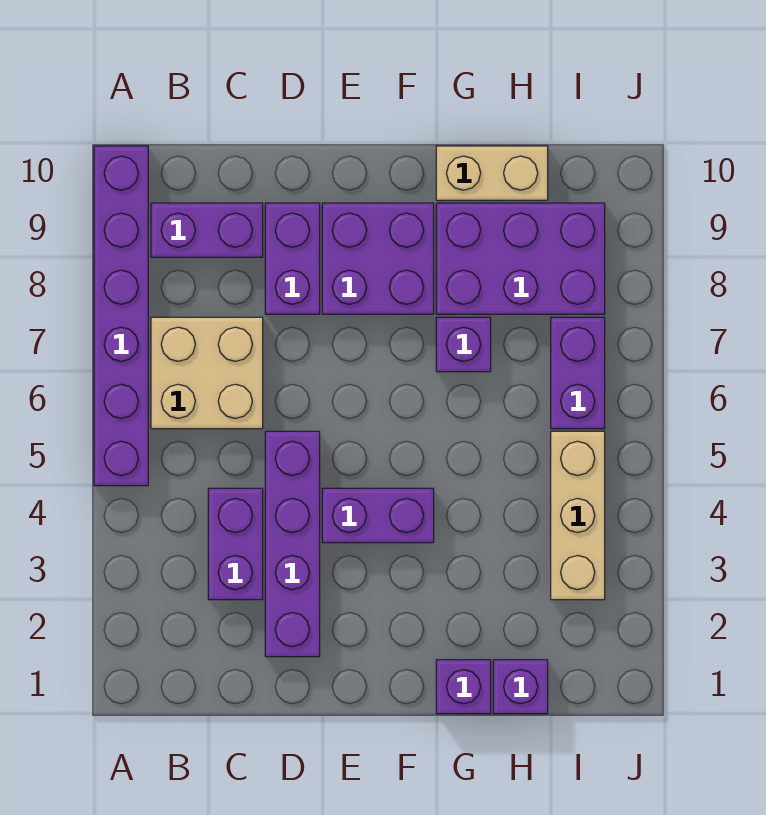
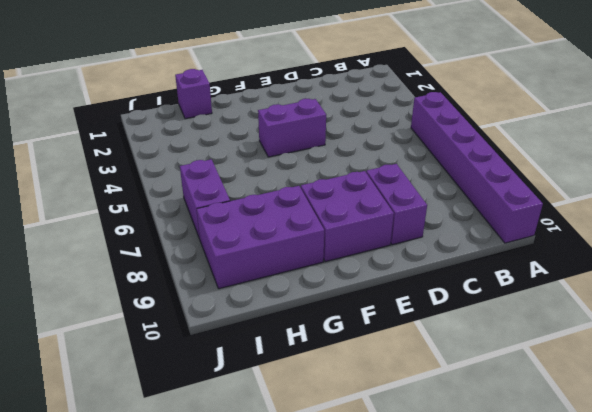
none -> tan 2x2 brick [151,317,263,429]
none -> purple 1x2 brick [151,203,263,257]
none -> purple 1x2 brick [208,488,263,600]

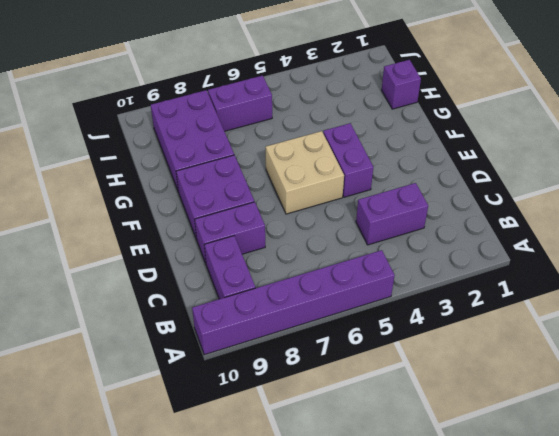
tan 2x2 brick [266,131,344,214] -> tan 2x2 brick moved to [151,317,263,429]
none -> purple 1x4 brick [265,431,320,657]
none -> purple 1x1 brick [436,660,491,714]
none -> purple 1x1 brick [436,317,491,372]

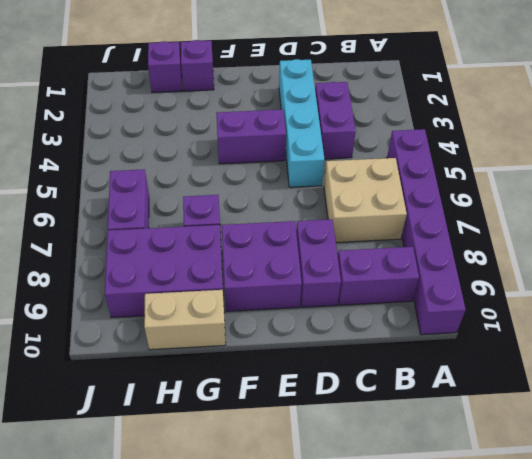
cyan 1x4 brick [279,59,324,187] -> purple 1x4 brick [265,431,320,657]
none -> tan 1x3 brick [551,431,605,600]

